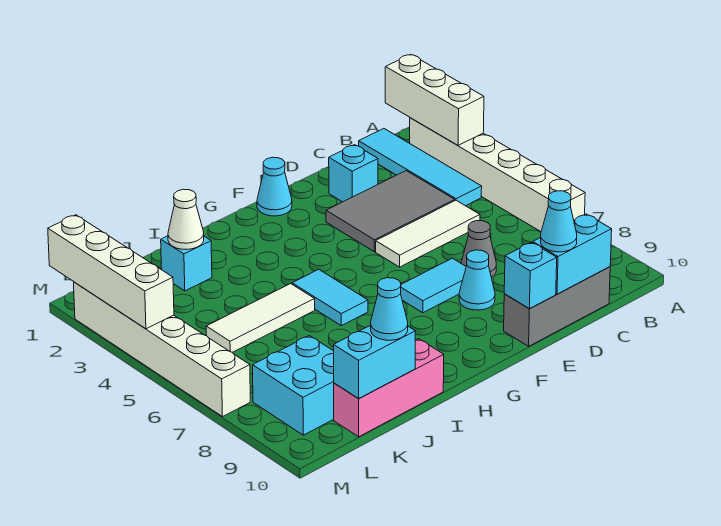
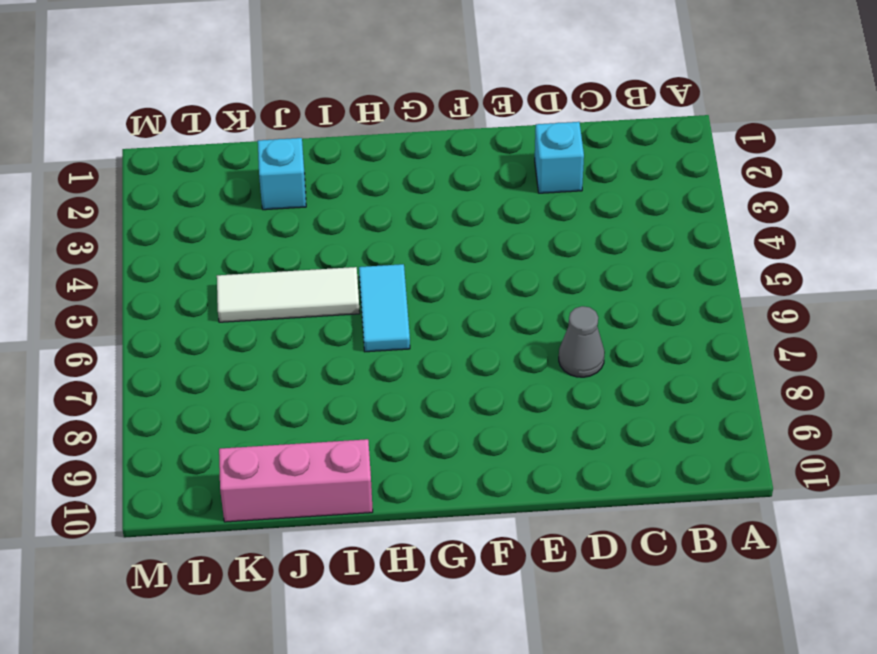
none -> white 1x6 brick [410,118,585,232]
none -> cyan 1x4 tile [359,129,482,206]
none -> grey 2x3 tile [326,171,455,252]

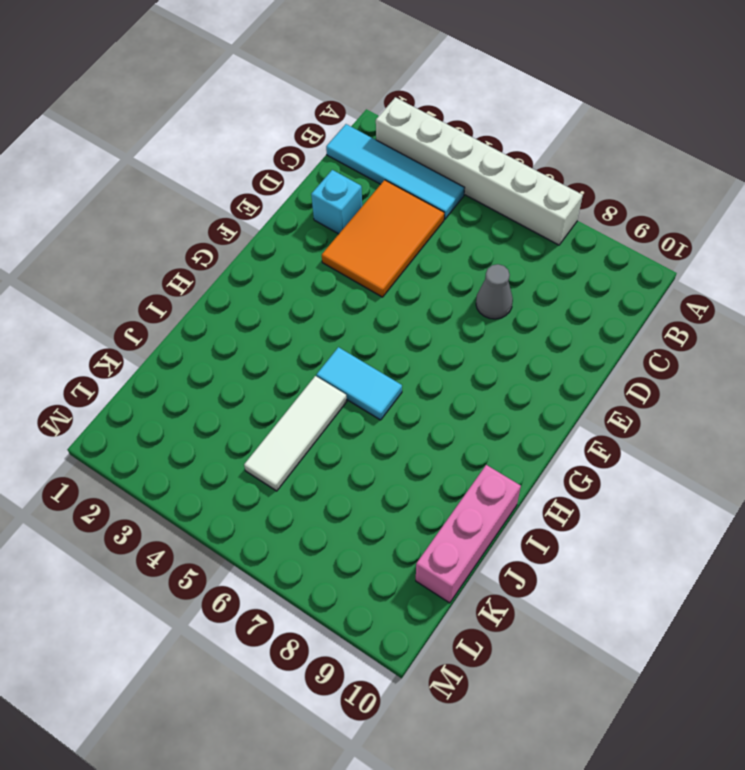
orange 2x3 tile [322,180,444,297] -> grey 2x3 tile [326,171,455,252]
none -> white 1x3 tile [376,200,480,267]
none -> grey 1x3 brick [504,267,610,346]
none -> cyan 1x2 tile [401,258,466,313]

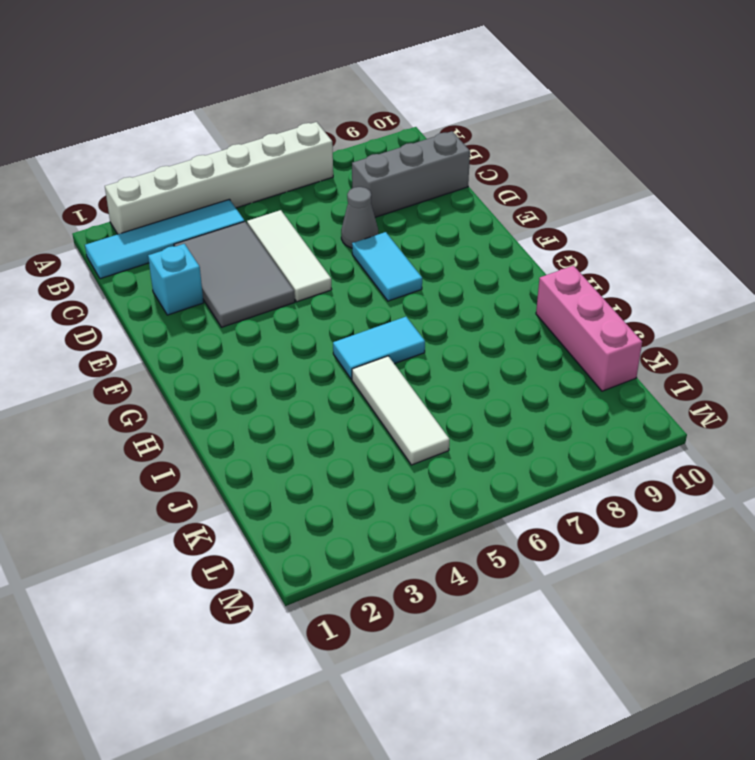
grey 1x3 brick [352,131,470,217] -> grey 1x3 brick turned to [504,267,610,346]
none -> cyan 1x1 cone [459,250,495,310]
none -> cyan 1x1 cone [257,157,292,216]
none -> cyan 1x1 brick [161,236,212,291]

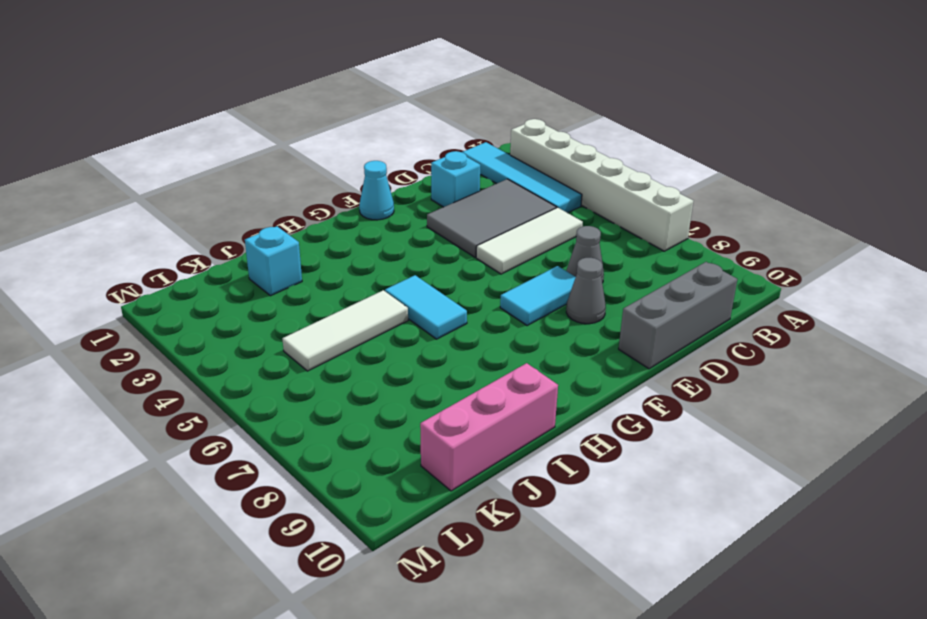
grey 1x1 cone [566,258,606,324] -> cyan 1x1 cone [459,250,495,310]
none -> cyan 2x2 brick [253,336,334,435]
none -> white 1x6 brick [74,282,250,417]
none -> white 1x3 brick [385,55,484,145]

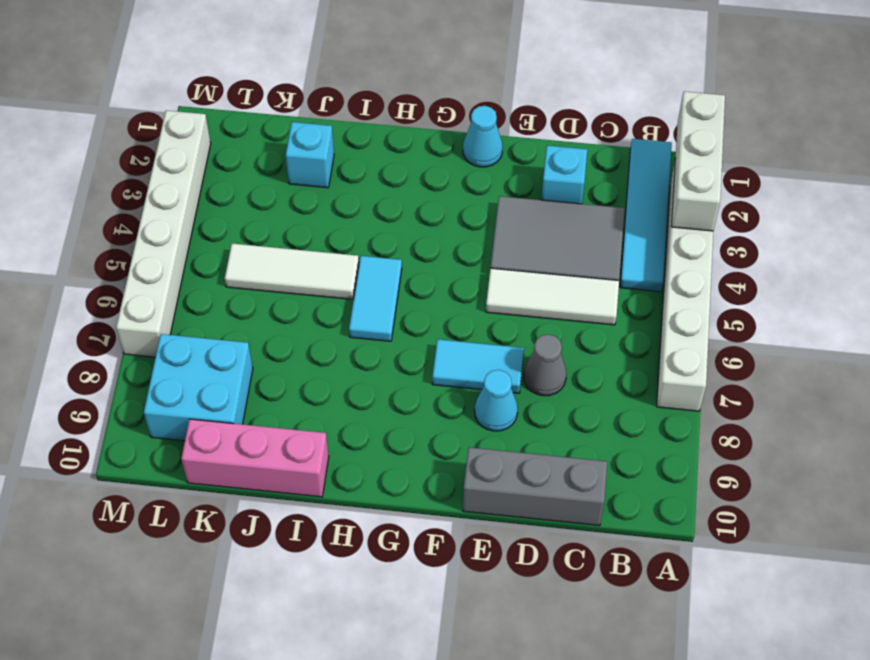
none -> cyan 1x2 brick [533,214,612,294]
none -> cyan 1x1 brick [504,242,557,309]
none -> white 1x1 cone [168,189,204,249]

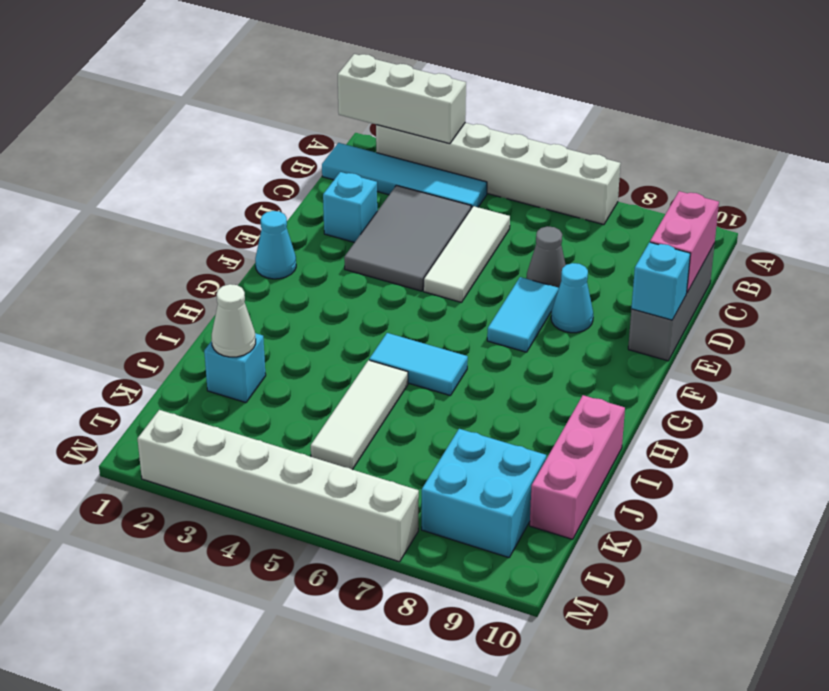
pink 1x2 brick [650,191,719,293] -> cyan 1x2 brick [533,214,612,294]
none -> cyan 1x2 brick [334,325,416,399]
none -> white 1x4 brick [48,215,174,329]
none -> cyan 1x1 cone [541,191,577,252]

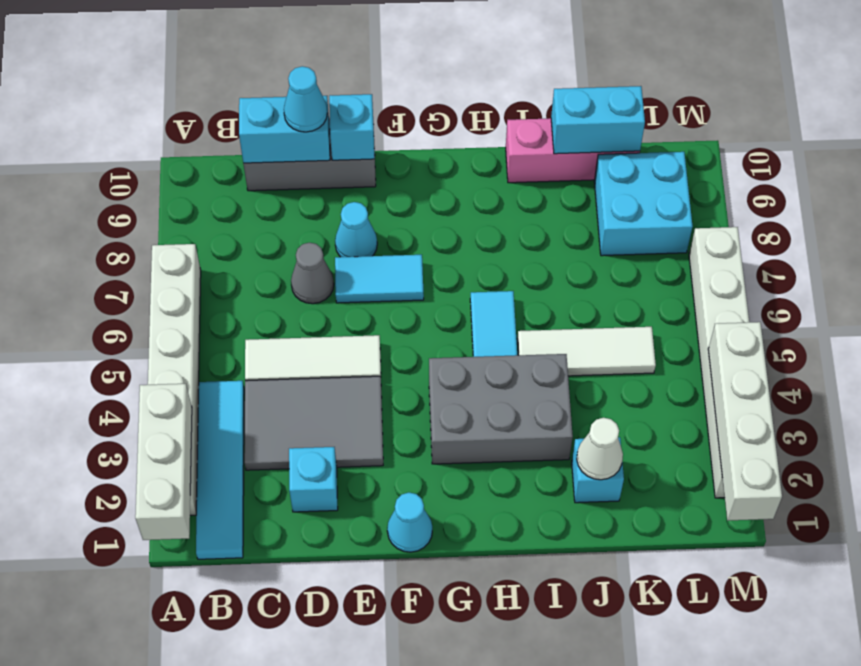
grey 2x3 brick [429,354,573,464] -> none
none -> cyan 1x1 cone [371,278,408,340]

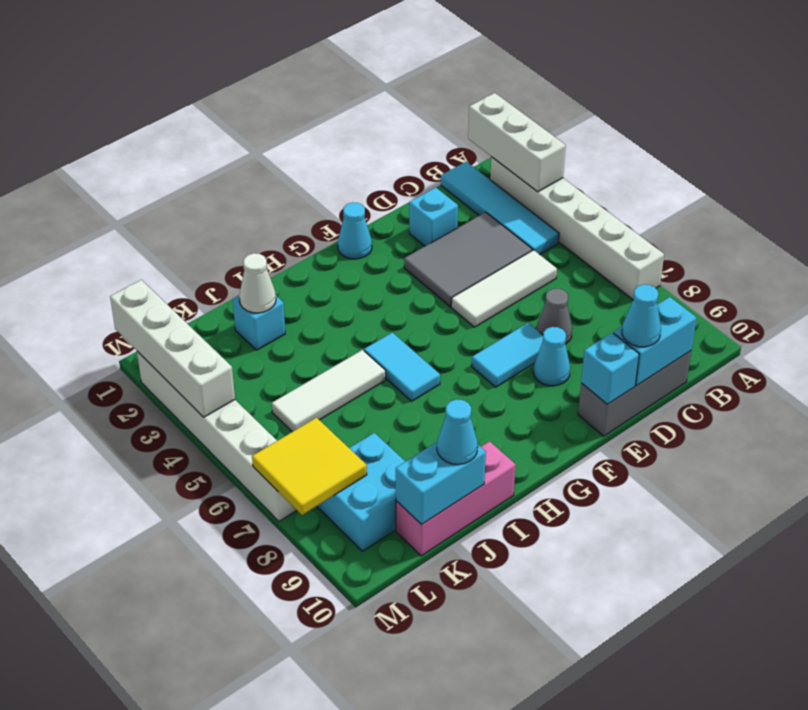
yellow 2x2 tile [252,418,367,515] -> none

